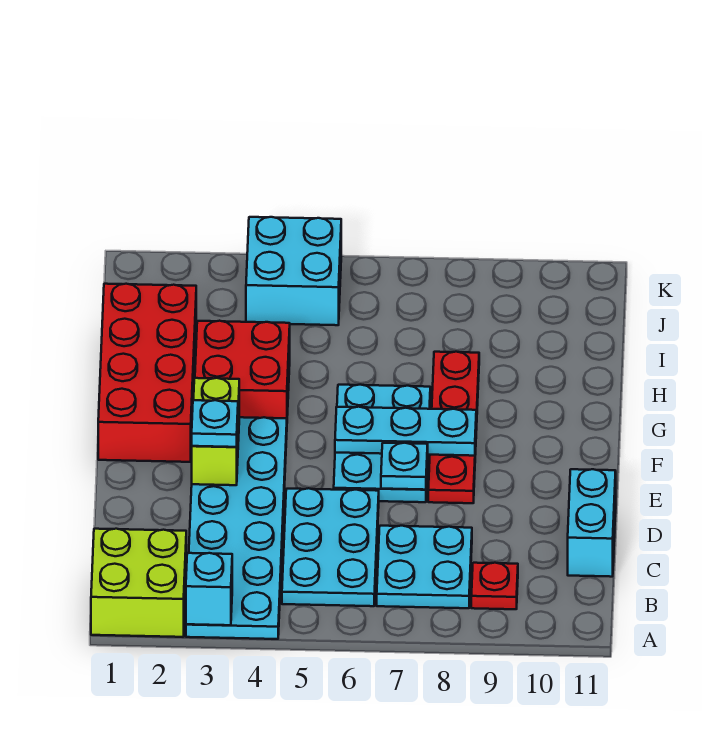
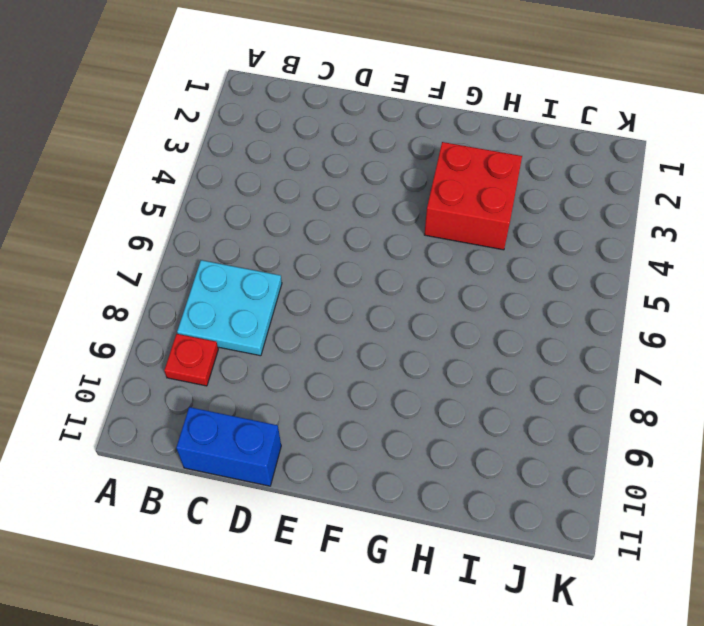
blue 1x2 brick [176,407,281,486] -> cyan 1x2 brick [568,469,616,577]
none -> lime 2x2 brick [91,529,186,637]
none -> cyan 2x6 plate [186,417,287,639]
none -> cyan 2x3 plate [282,488,379,606]

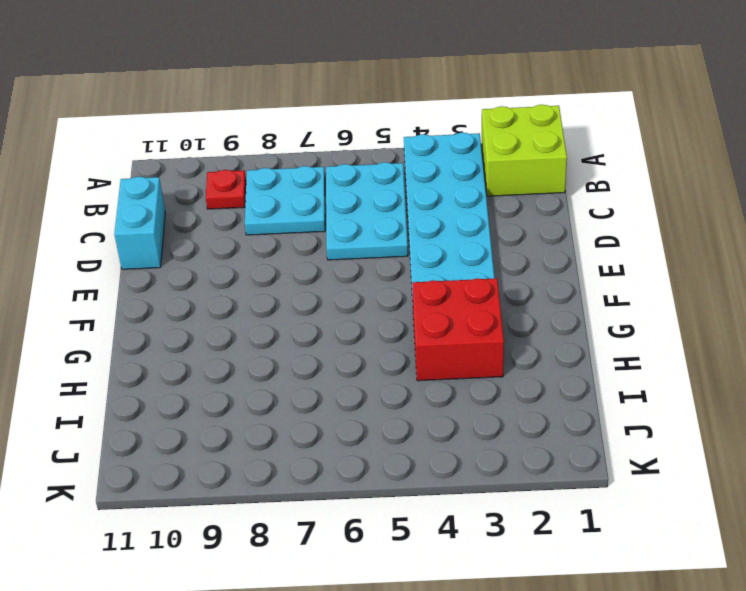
none -> cyan 2x3 plate [334,385,430,502]
none -> red 1x4 plate [428,352,479,503]
none -> red 2x4 brick [98,284,196,462]

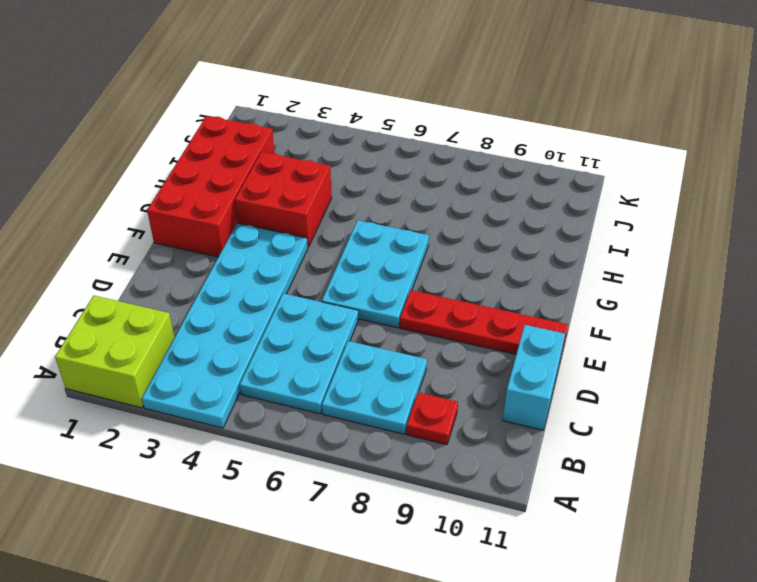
red 1x4 plate [400,290,568,359] -> red 1x4 plate turned to [428,352,479,503]
none -> cyan 2x2 brick [246,217,341,325]
none -> cyan 1x1 brick [186,553,232,625]
none -> lime 1x2 brick [192,378,239,485]

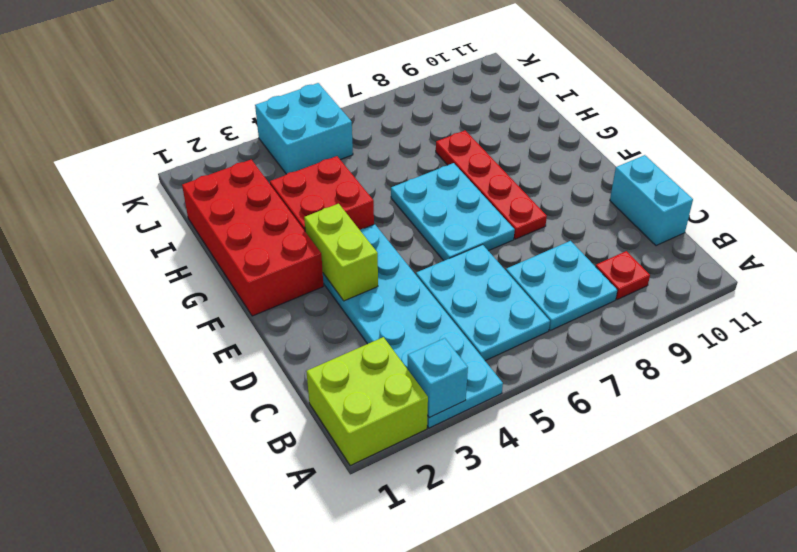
none -> cyan 1x1 plate [381,443,428,490]
none -> cyan 1x3 plate [335,407,476,456]
none -> cyan 1x1 plate [192,400,238,447]

